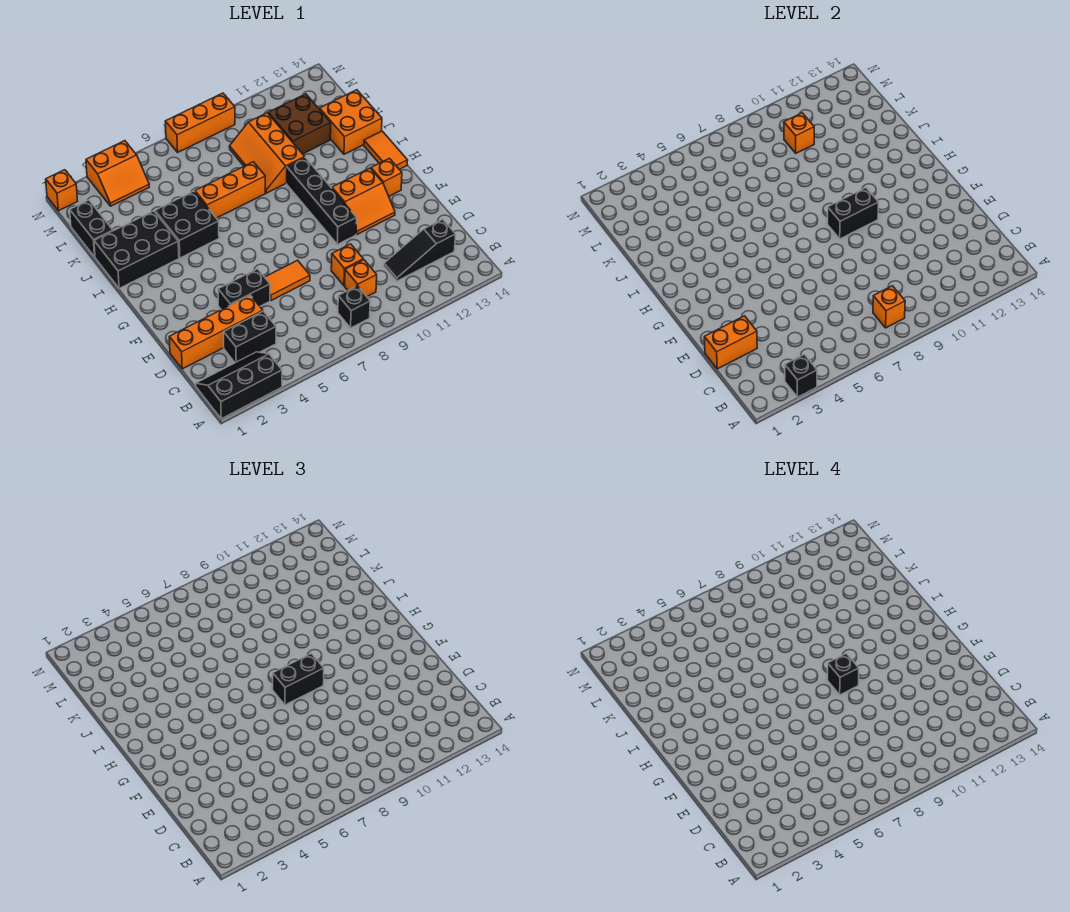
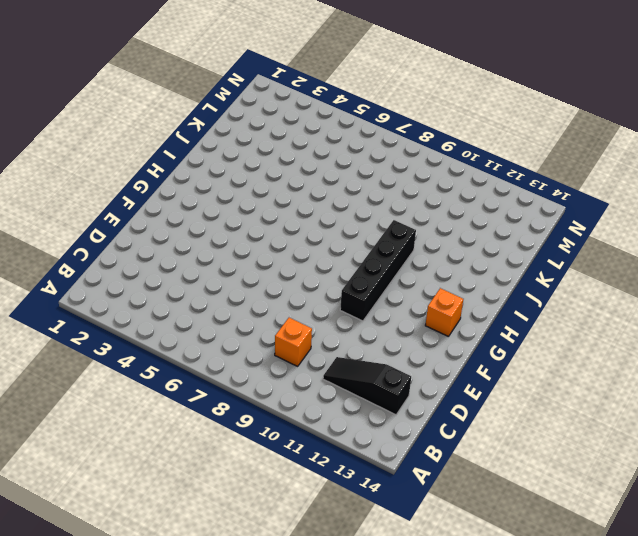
none -> black 2x3 slope [196,352,282,419]
none -> black 1x1 brick [338,286,370,328]
none -> black 1x2 brick [224,311,276,363]
none -> orange 1x4 brick [169,295,263,369]

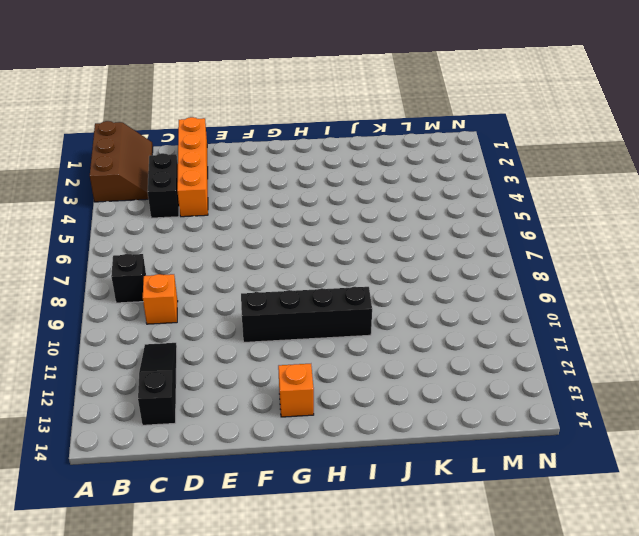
brown 2x3 slope [90,121,153,202] -> black 2x3 slope [196,352,282,419]
none -> orange 1x1 brick [331,244,363,286]
none -> black 1x2 brick [218,269,270,310]
none -> orange 1x2 tile [265,260,310,301]
none -> orange 2x2 slope [332,168,395,234]

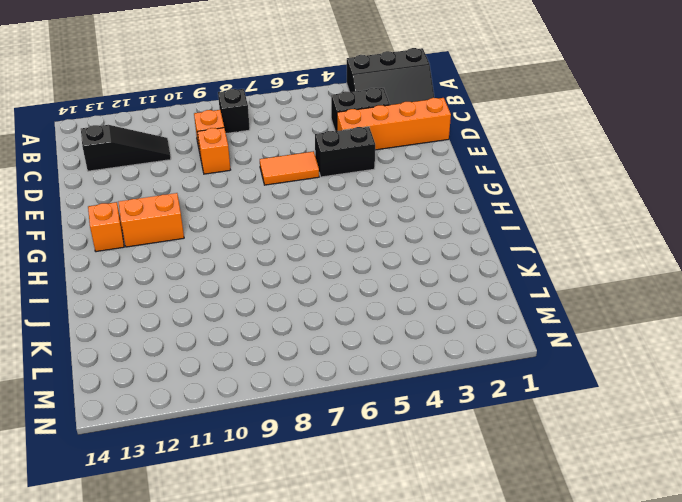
none -> black 1x4 brick [287,158,357,244]
none -> orange 1x2 tile [364,131,408,169]
none -> black 2x3 brick [94,211,179,288]
none -> black 2x2 brick [155,191,219,258]

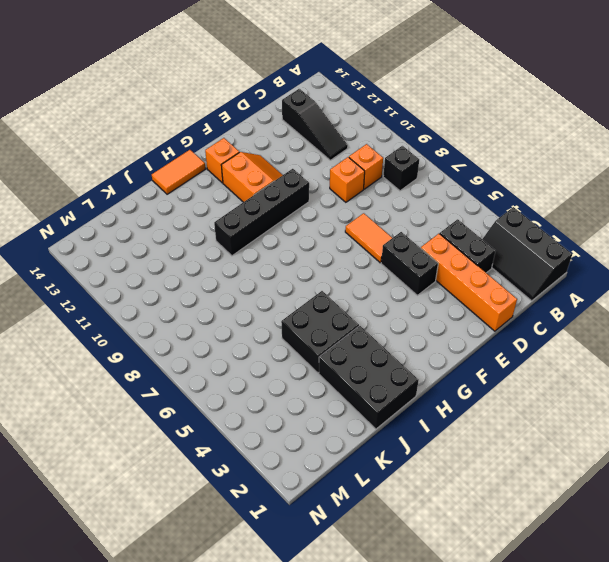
none -> orange 1x3 brick [195,162,265,218]
none -> orange 2x3 slope [229,113,305,193]
none -> orange 2x2 brick [320,90,382,154]
none -> black 1x2 brick [70,200,113,257]

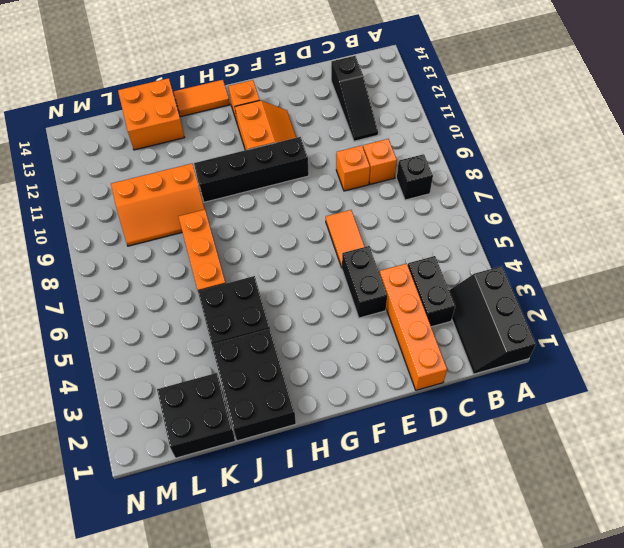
black 2x2 brick [157,373,235,458] -> black 1x2 brick [70,200,113,257]
none -> brown 2x2 brick [268,94,331,154]
none -> orange 2x2 slope [86,141,149,206]
none -> orange 1x1 brick [46,170,77,211]
none -> orange 1x3 brick [165,93,235,152]

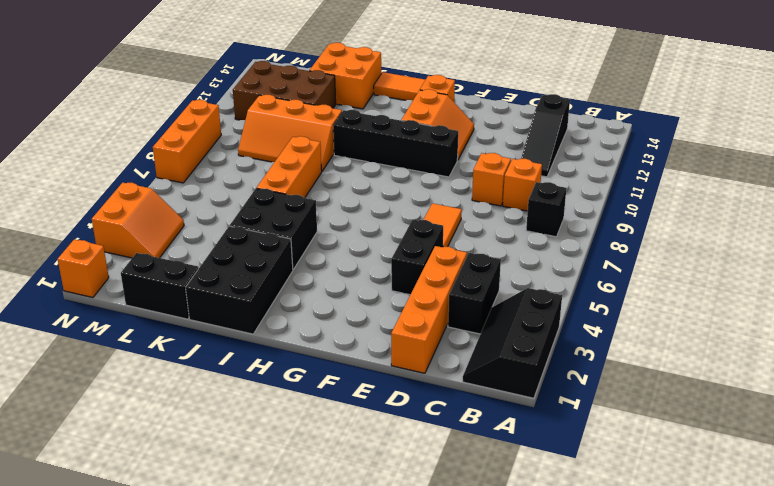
brown 2x3 brick [233,61,336,120] -> brown 2x2 brick [268,94,331,154]
none -> black 1x1 brick [785,354,817,397]
none -> orange 1x1 brick [873,286,905,328]
none -> orange 1x2 brick [704,316,757,369]
none -> black 1x2 brick [828,188,879,239]

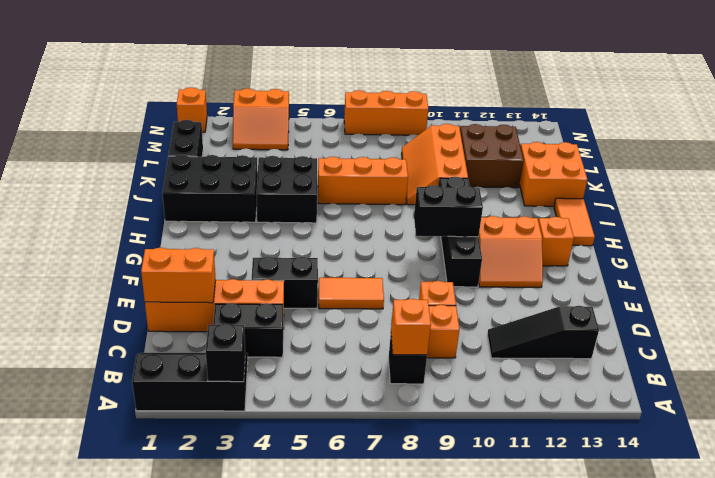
none -> orange 1x1 brick [784,113,814,153]
none -> black 1x2 brick [273,654,324,705]
none -> black 1x1 brick [828,654,859,695]

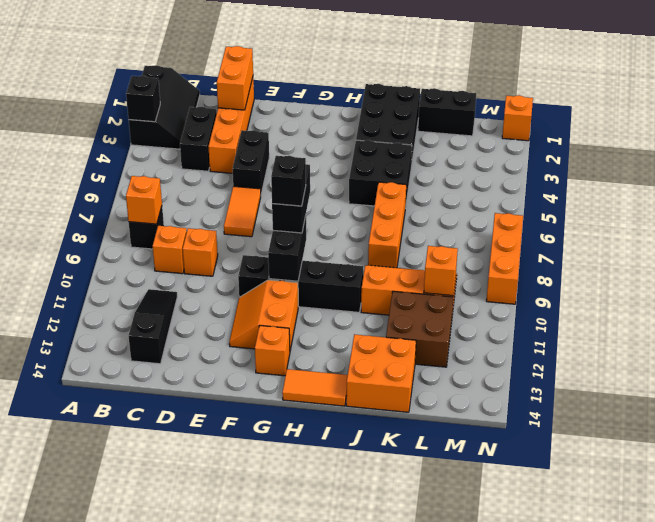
none -> orange 2x2 slope [86,141,149,206]

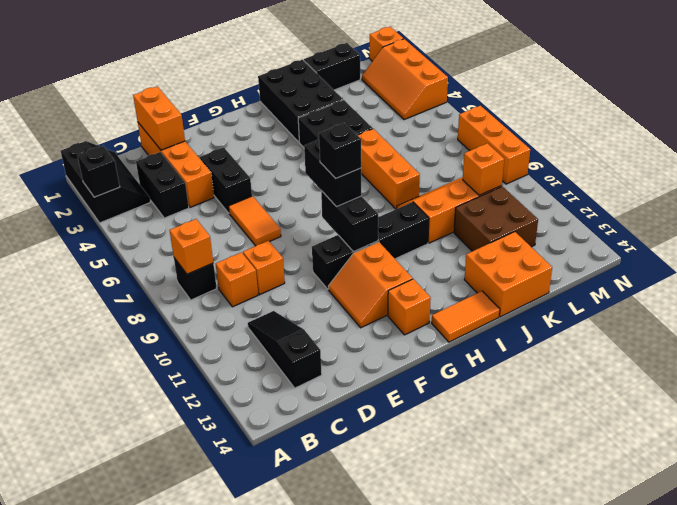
orange 2x3 slope [362,39,448,120] -> orange 2x2 slope [86,141,149,206]

